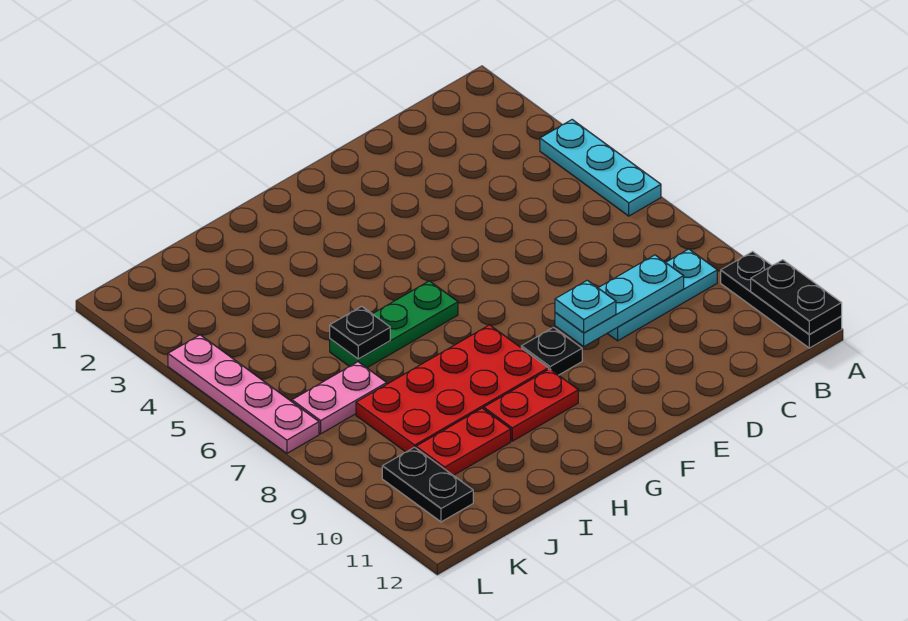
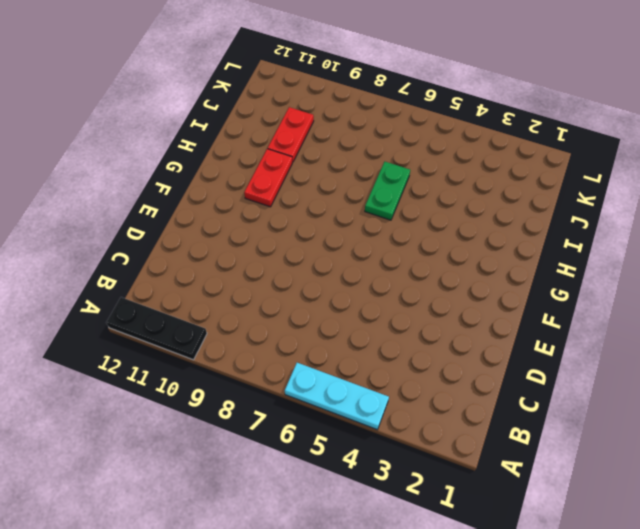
green 1x2 plate [365,162,410,220] -> green 1x3 plate [330,281,458,368]
none -> cyan 1x3 plate [607,249,717,341]
none -> black 1x1 plate [521,327,582,375]
none -> red 2x4 plate [356,325,548,452]

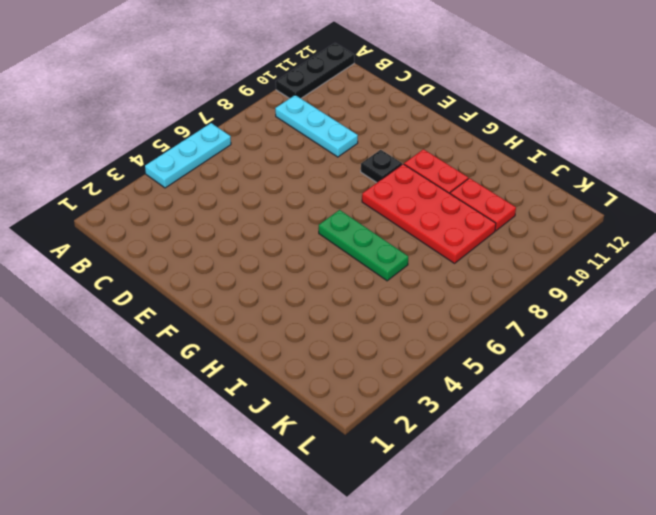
none -> pink 1x2 plate [292,362,387,434]
none -> black 1x2 plate [382,447,473,522]
none -> pink 1x4 plate [168,335,319,453]

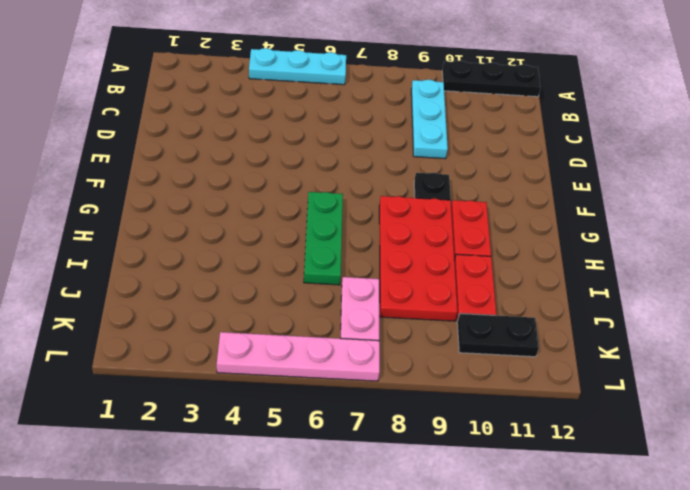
none -> black 1x2 plate [751,260,842,334]
none -> cyan 1x3 plate [555,255,684,347]
none -> black 1x1 plate [330,306,390,359]

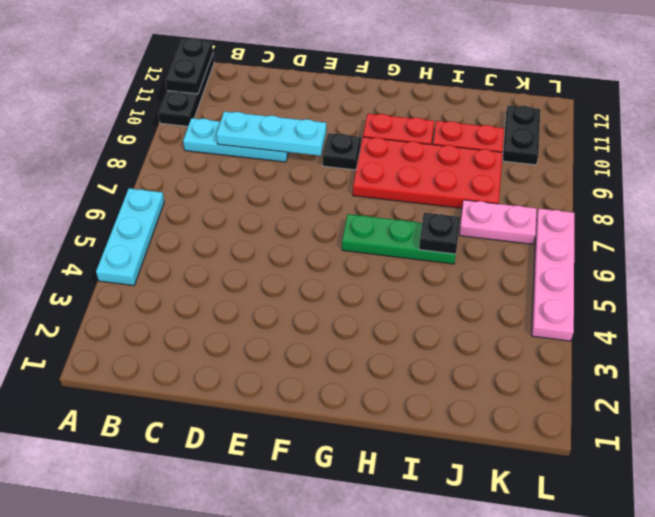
none -> cyan 1x1 plate [555,280,616,333]

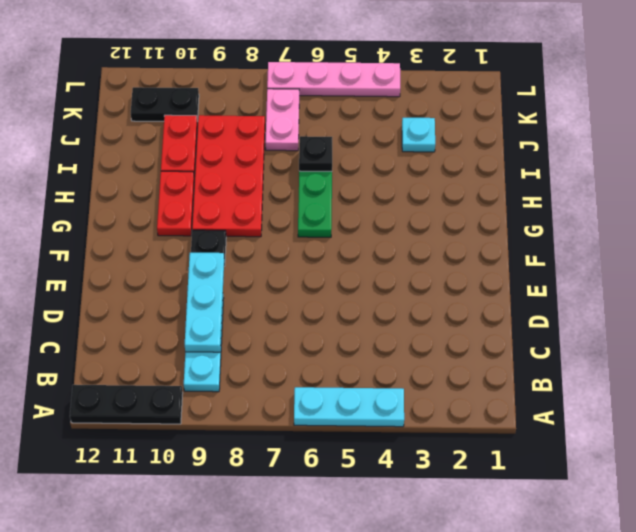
cyan 1x1 plate [402,118,435,152] -> cyan 1x1 plate moved to [555,280,616,333]
none -> black 1x2 plate [751,260,842,334]

